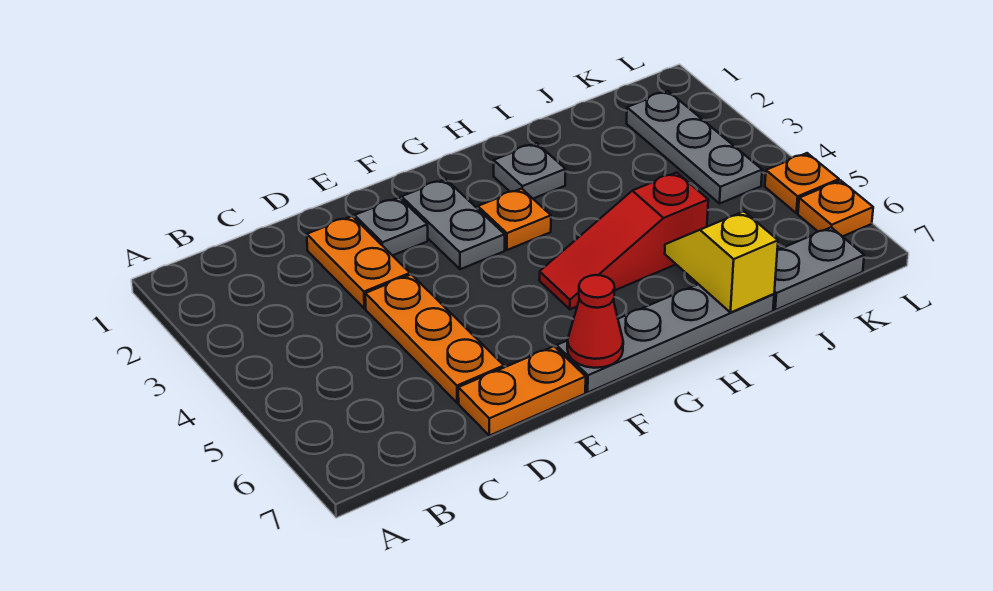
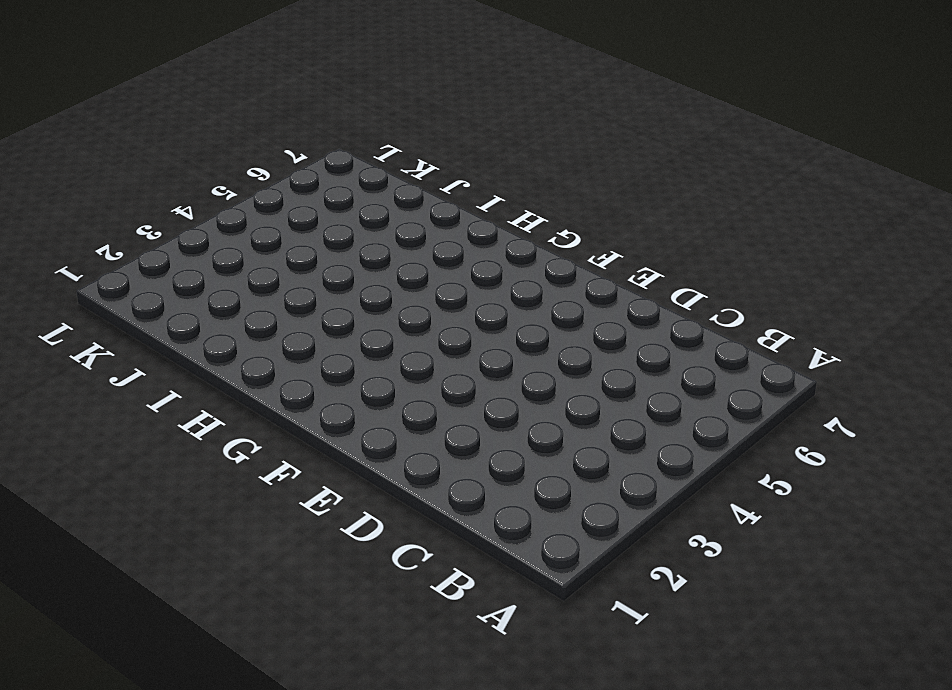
none -> orange 1x2 plate [307,216,410,309]
none -> orange 1x3 plate [365,274,504,403]
none -> orange 1x2 plate [458,346,586,436]

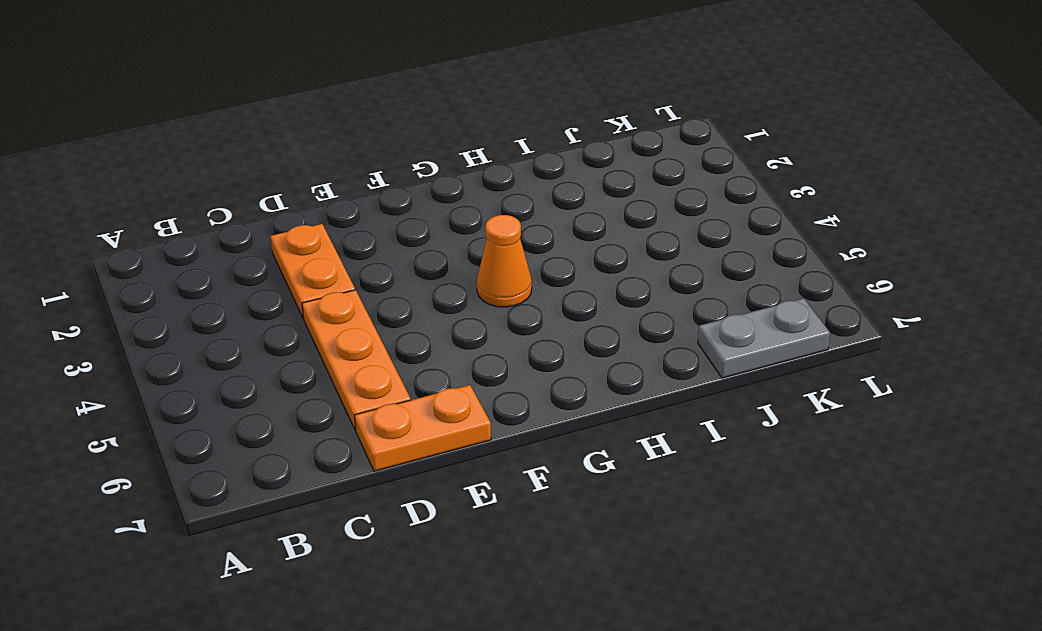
orange 1x1 cone [477,215,532,307] -> none
none -> grey 1x1 plate [355,197,428,256]
none -> grey 1x2 plate [402,179,505,269]
none -> grey 1x4 plate [556,284,774,392]

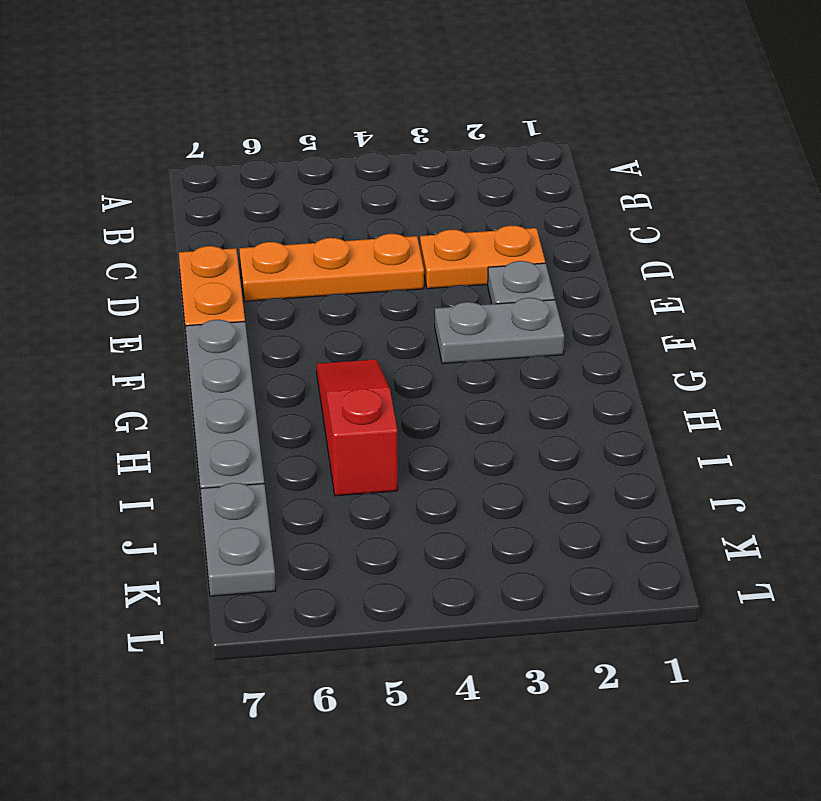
none -> orange 1x1 plate [478,189,551,250]
none -> grey 1x1 plate [494,143,566,199]
none -> grey 1x3 plate [627,91,762,204]

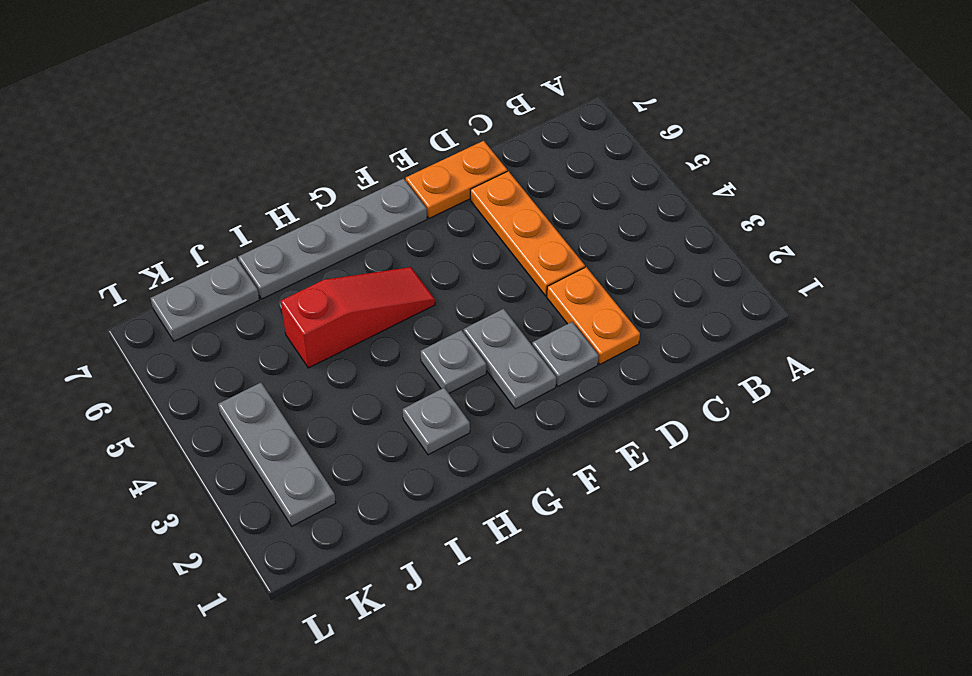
grey 1x1 plate [421,330,486,393] -> orange 1x1 plate [478,189,551,250]
none -> orange 1x1 plate [765,153,839,213]
none -> orange 1x1 plate [798,180,873,237]
none -> red 1x1 cone [567,275,623,368]

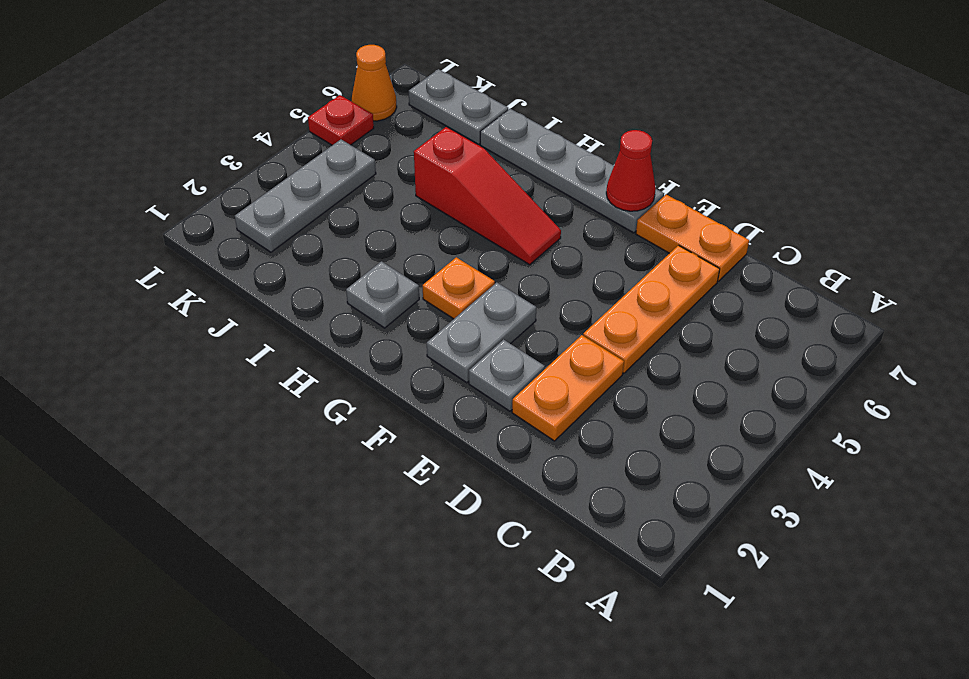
red 1x1 plate [308,95,374,145] -> orange 1x1 plate [765,153,839,213]
orange 1x1 cone [352,45,397,121] -> orange 1x1 plate [798,180,873,237]
none -> yellow 1x2 slope [665,212,778,313]

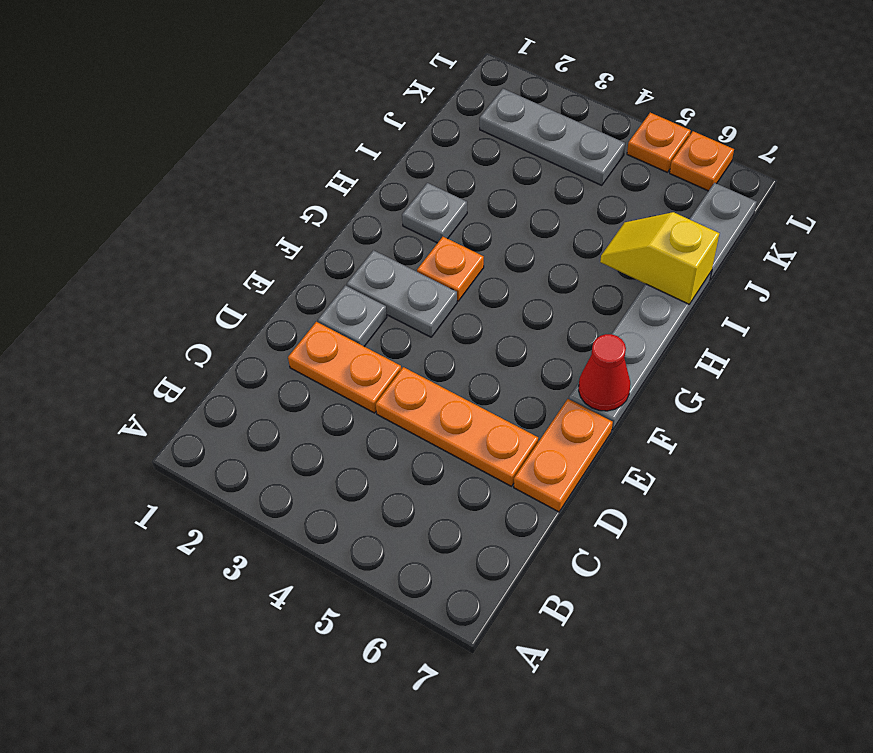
none -> red 1x3 slope [539,172,708,309]

